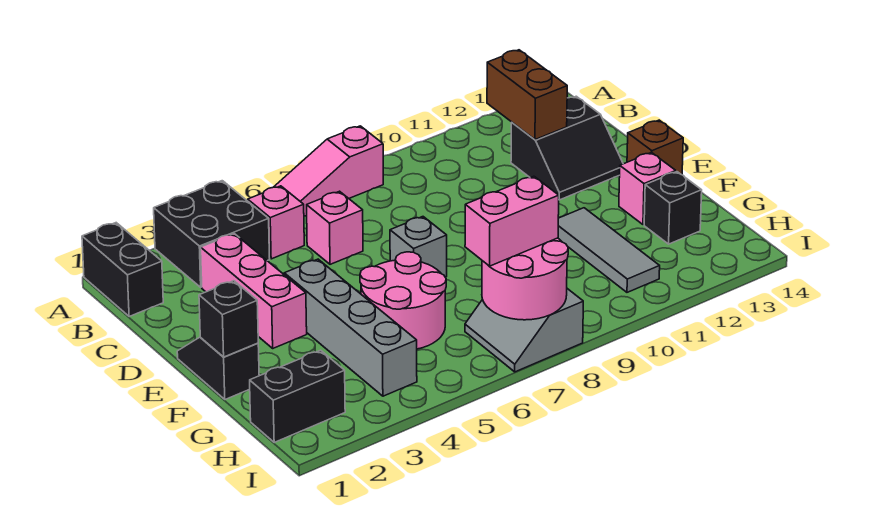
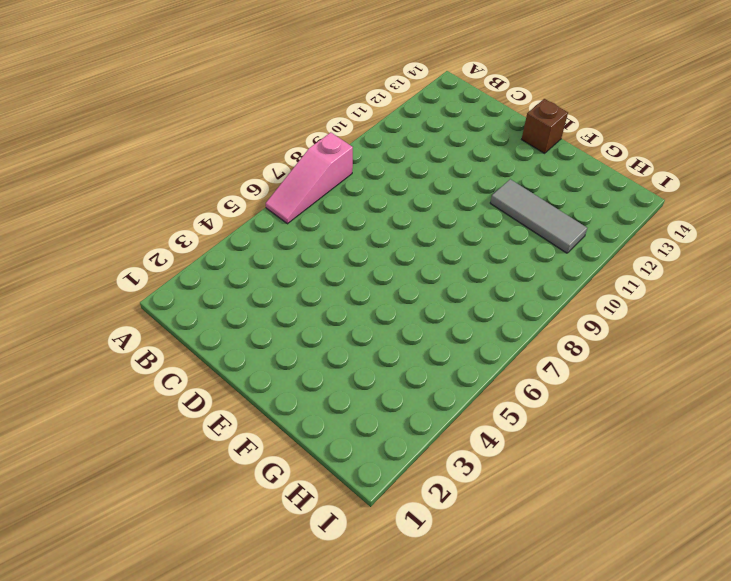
none -> black 1x2 brick [82,223,163,317]
none -> black 2x2 brick [154,181,270,287]
none -> pink 1x1 brick [248,186,304,259]

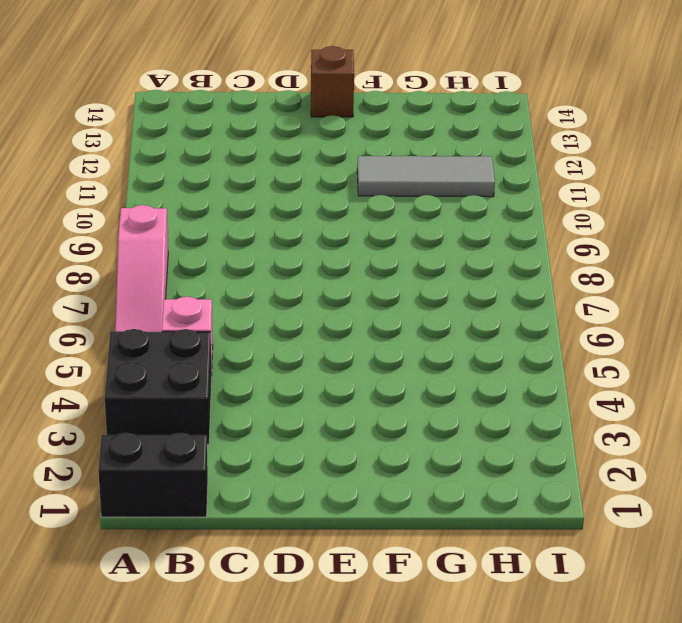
none -> pink 1x3 brick [201,234,307,348]
none -> pink 1x1 brick [307,191,363,264]
none -> black 2x2 slope [511,96,623,200]

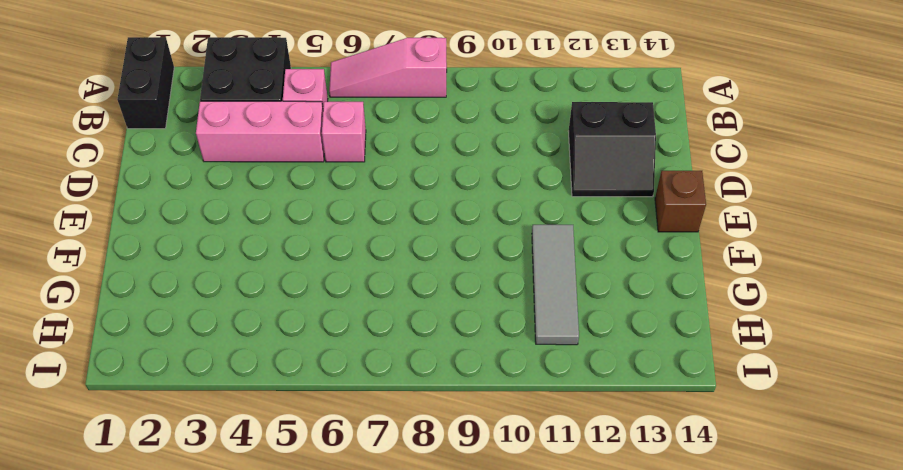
pink 1x3 brick [196,101,324,162] -> pink 1x3 brick turned to [201,234,307,348]
none -> black 1x2 slope [177,337,259,399]
none -> grey 1x4 brick [284,259,417,396]
none -> grey 1x1 brick [390,217,447,277]

